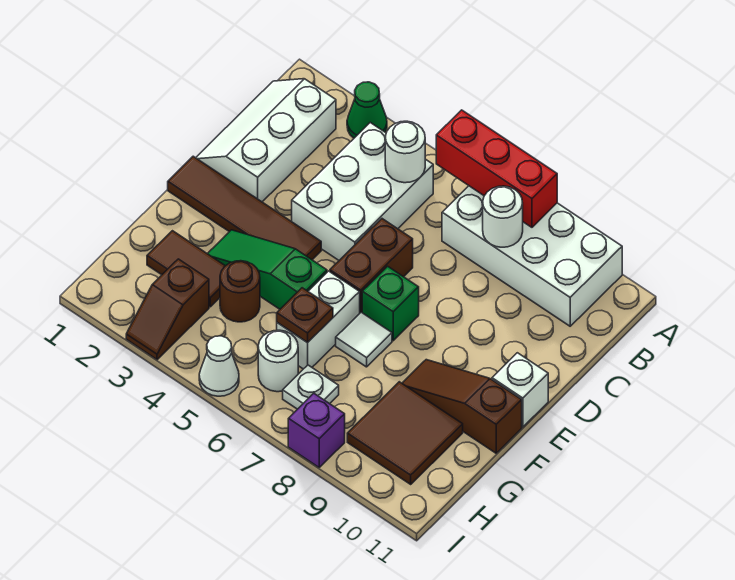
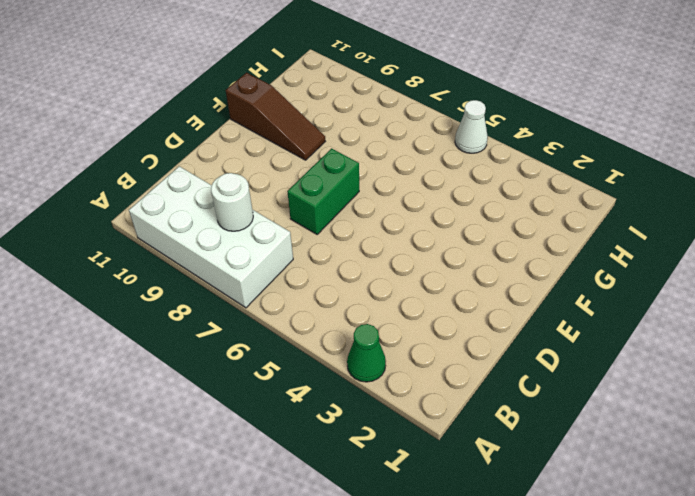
green 1x2 brick [287,148,359,234] -> green 1x1 brick [362,266,419,341]
none -> white 2x3 slope [196,79,336,202]
none -> white 2x3 brick [292,123,433,260]
none -> brown 1x2 brick [330,219,413,313]

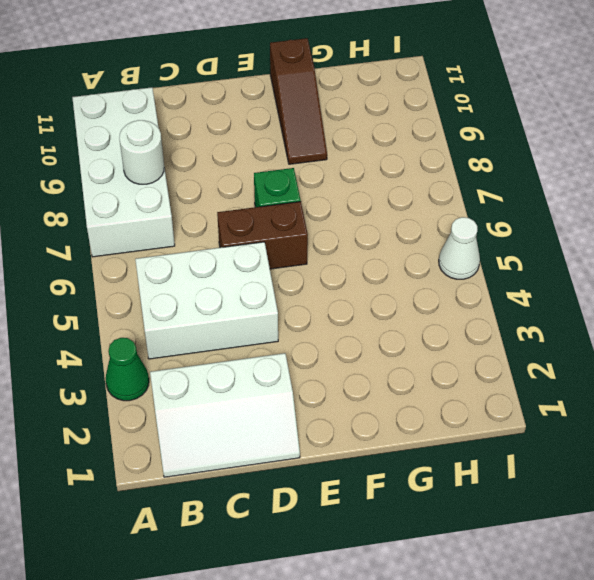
none -> brown 1x4 tile [168,156,321,260]
none -> white 1x1 brick [492,353,548,427]
none -> green 1x3 slope [207,230,327,309]

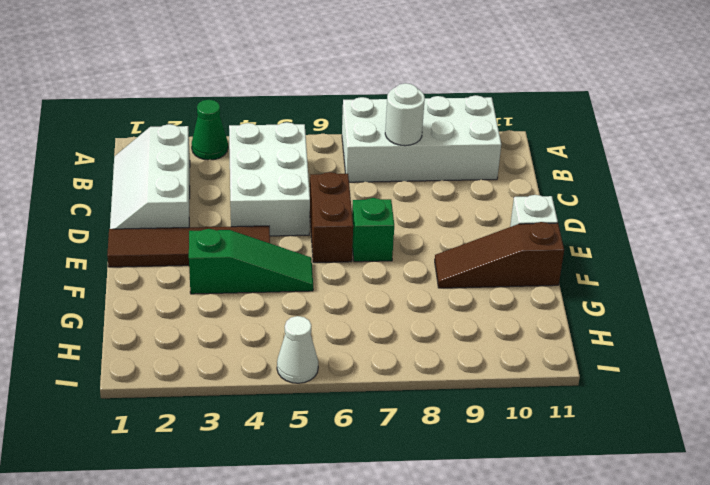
green 1x3 slope [189,229,313,294] -> green 1x3 slope turned to [207,230,327,309]
none -> white 1x2 brick [277,271,360,369]
none -> white 1x1 tile [336,312,392,367]
none -> brown 1x2 tile [147,231,225,307]

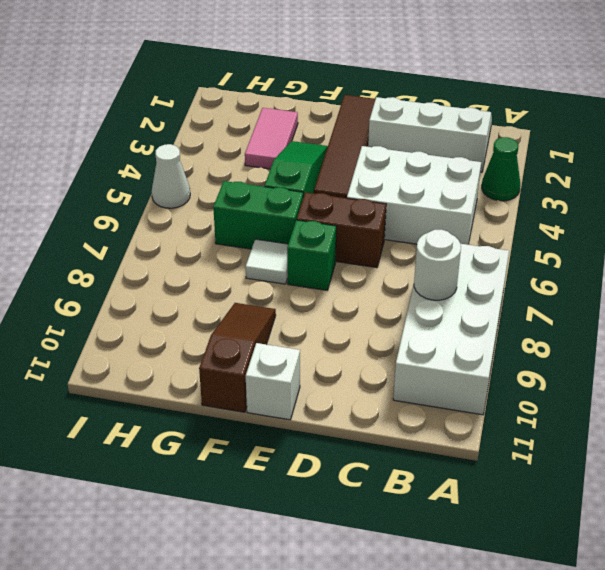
green 1x2 brick [213,181,303,249] -> white 1x2 brick [277,271,360,369]
pink 1x2 tile [245,108,298,169] -> brown 1x2 tile [147,231,225,307]
none -> brown 1x1 round brick [220,261,260,322]
none -> brown 2x2 tile [347,382,463,484]
none -> brown 1x2 slope [126,259,209,360]

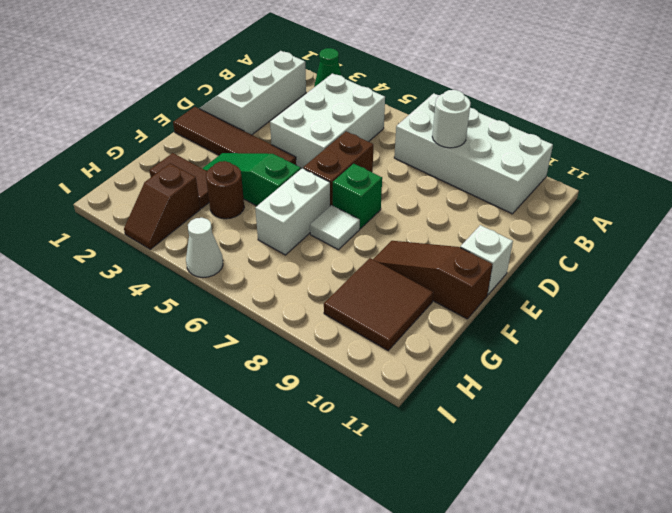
none -> white 1x1 round brick [258,330,298,392]
none -> white 1x1 plate [283,365,339,409]
none -> purple 1x1 brick [288,393,345,467]

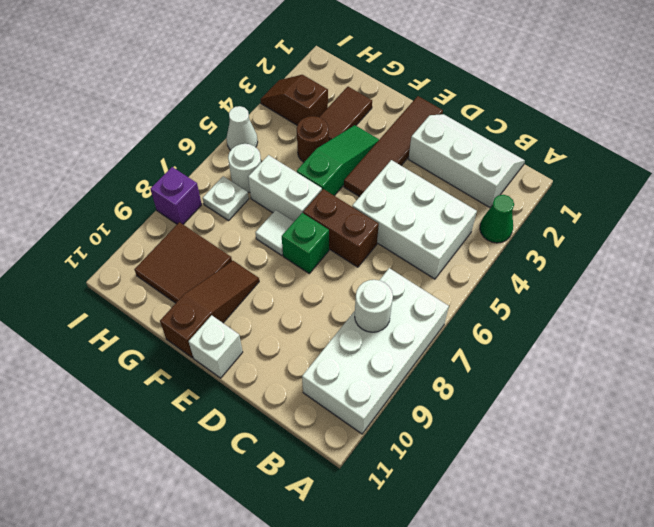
none -> red 1x3 brick [436,110,557,227]
none -> white 1x1 round brick [385,121,425,183]
none -> brown 1x1 plate [277,288,333,343]

